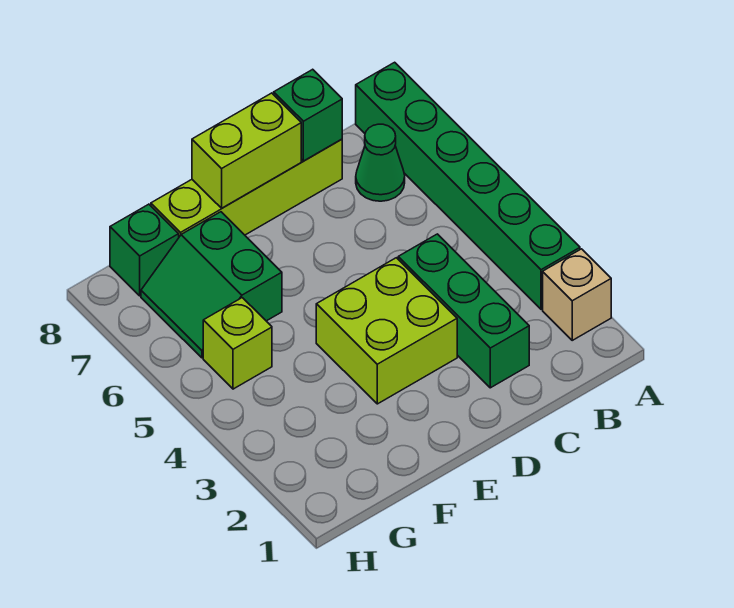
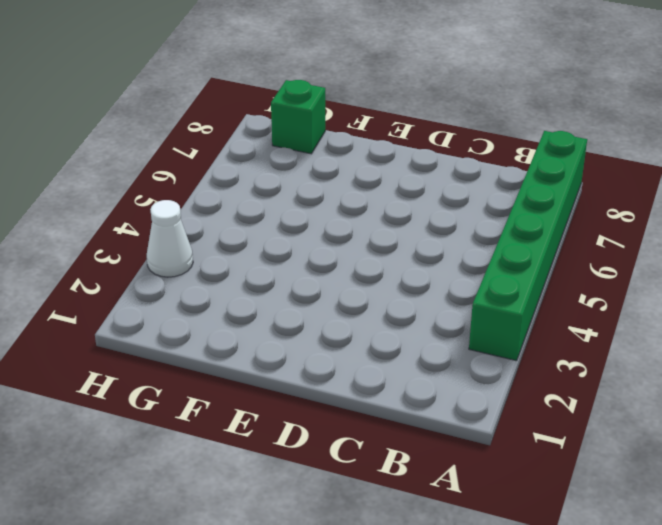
white 1x1 cone [147,200,193,277] -> none
none -> tan 1x1 brick [543,249,611,340]
none -> green 1x1 cone [356,124,405,201]

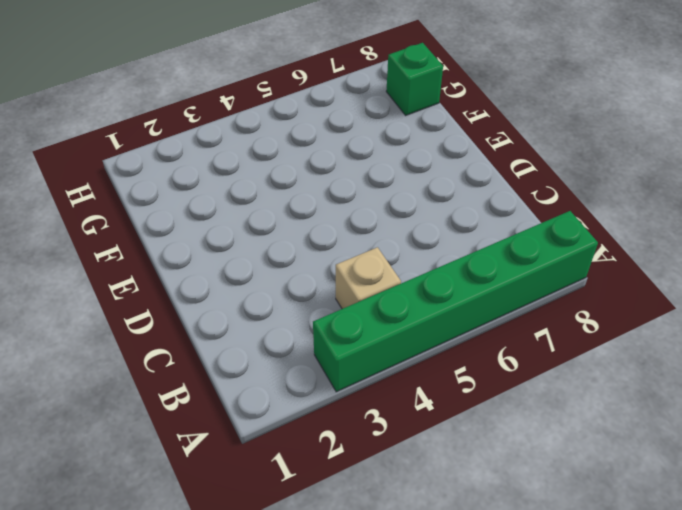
tan 1x1 brick [336,247,401,309] -> tan 1x1 brick moved to [543,249,611,340]
none -> green 1x1 cone [356,124,405,201]
none -> green 1x3 brick [398,234,529,388]

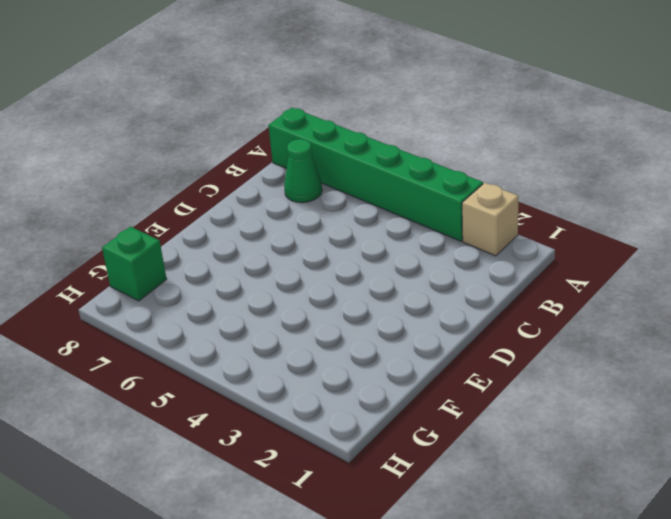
none -> green 1x3 brick [398,234,529,388]
none -> lime 1x4 brick [151,139,342,237]

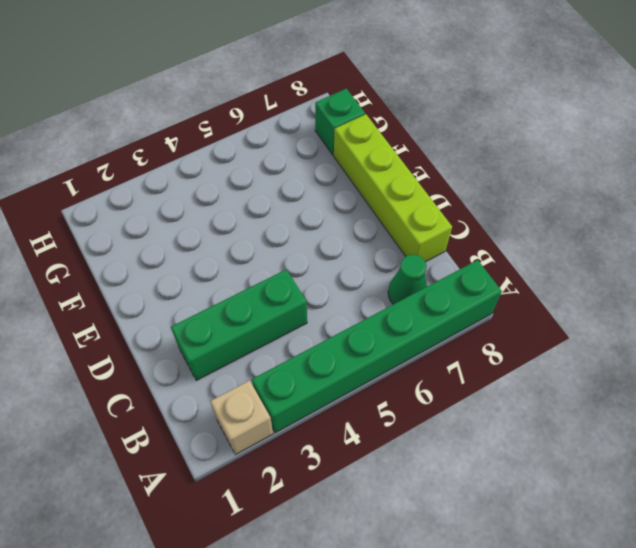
none -> lime 2x2 brick [316,258,457,404]
none -> green 2x2 slope [141,212,282,358]

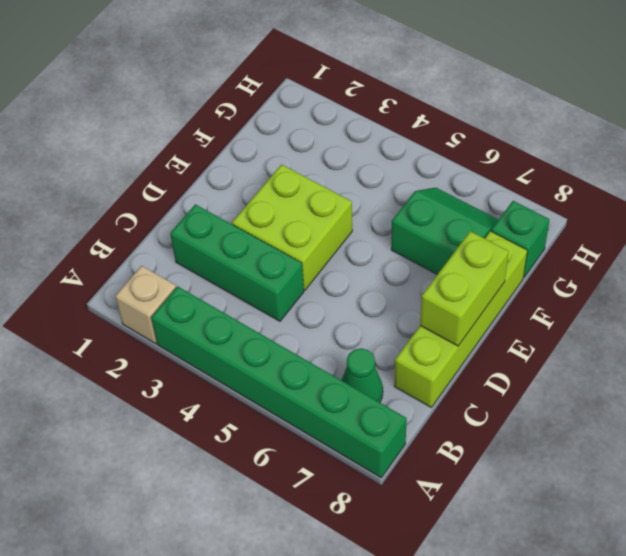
none -> lime 1x1 brick [203,298,272,389]
none -> green 1x1 brick [274,69,342,161]

